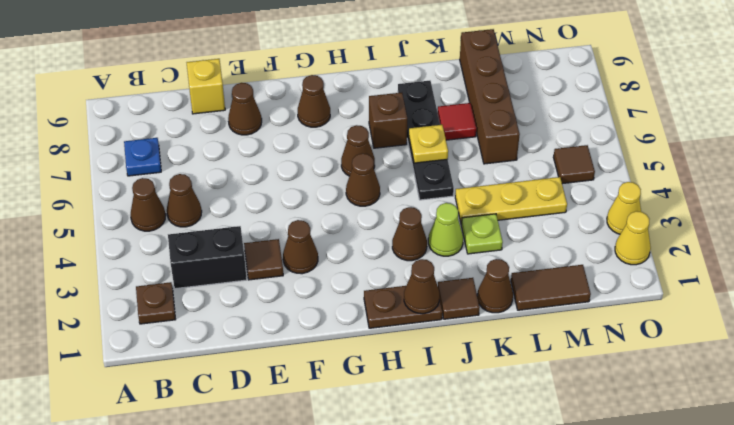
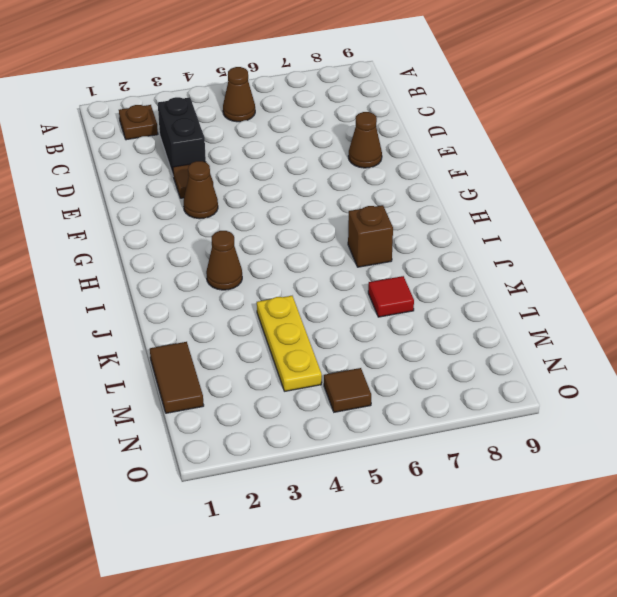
none -> blue 1x1 plate [124,138,161,176]
none -> brown 1x1 cone [167,174,202,227]
none -> yellow 1x1 brick [187,59,225,114]

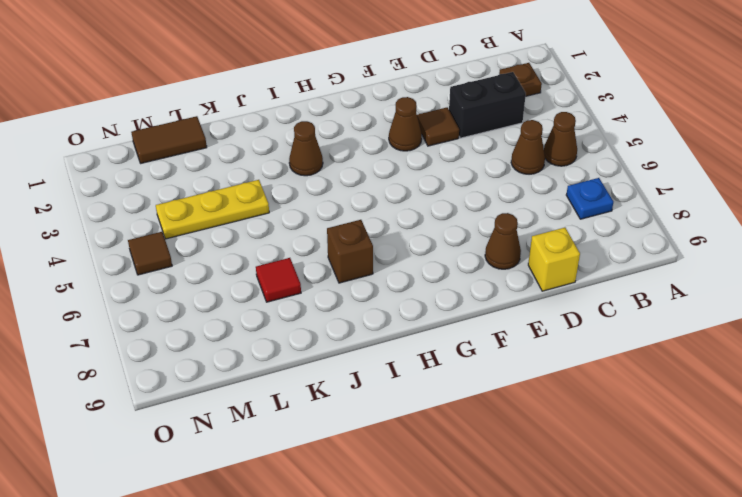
none -> brown 1x1 cone [298,75,330,127]
none -> brown 1x2 plate [364,286,442,328]
none -> brown 1x1 cone [346,153,380,206]

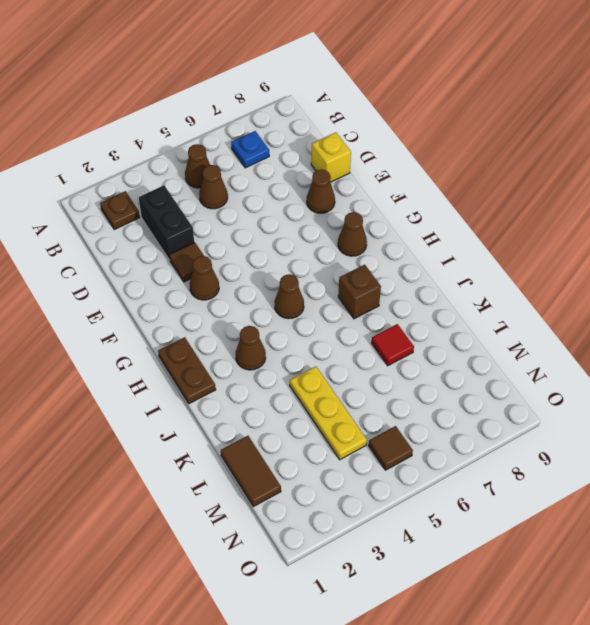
none -> brown 1x1 cone [341,125,375,176]
none -> brown 1x1 tile [438,278,480,319]
none -> lime 1x1 cone [428,203,463,256]

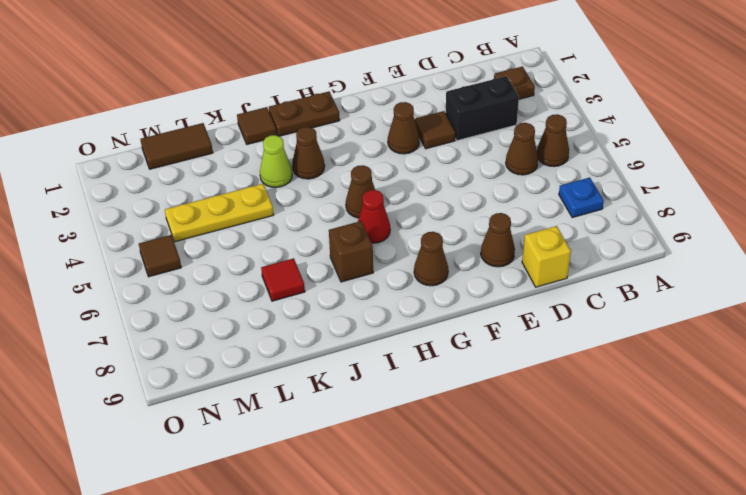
red 1x1 cone [358,190,390,243] -> brown 1x1 cone [341,125,375,176]
none -> black 1x4 plate [398,81,454,200]
none -> brown 1x1 cone [477,259,513,313]
none -> lime 1x1 plate [461,214,503,254]

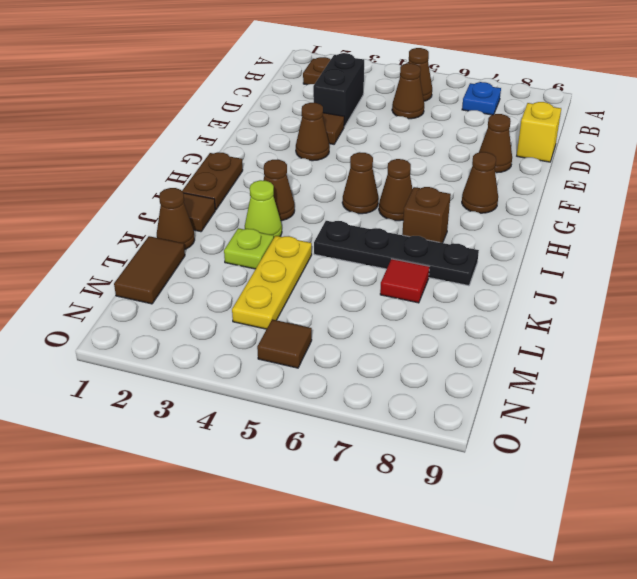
none -> brown 1x4 brick [460,29,520,164]
none -> yellow 1x1 cone [615,211,651,265]
none -> yellow 1x1 cone [607,182,641,234]

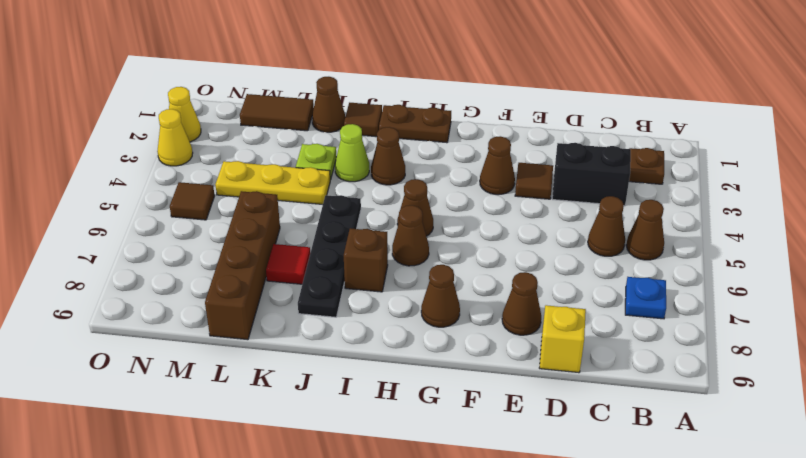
none -> brown 1x1 cone [404,259,440,314]
none -> yellow 1x1 plate [409,125,448,163]

